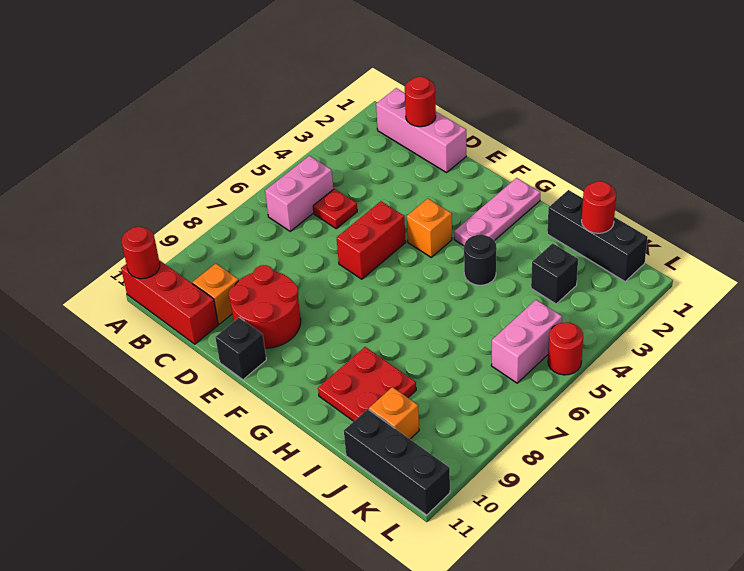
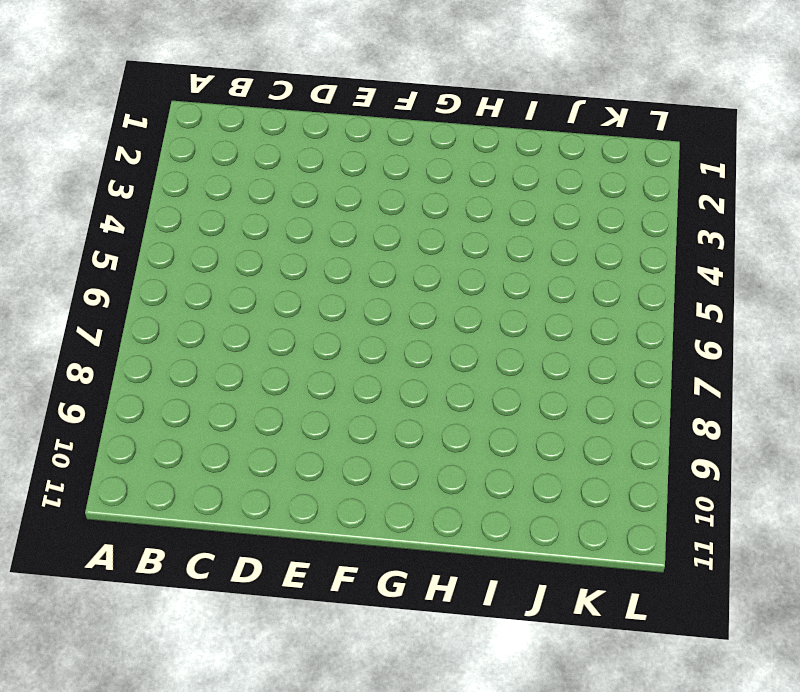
none -> red 1x3 brick [121,260,218,344]
none -> pink 1x3 brick [376,88,466,173]
none -> pink 1x2 brick [265,156,333,231]

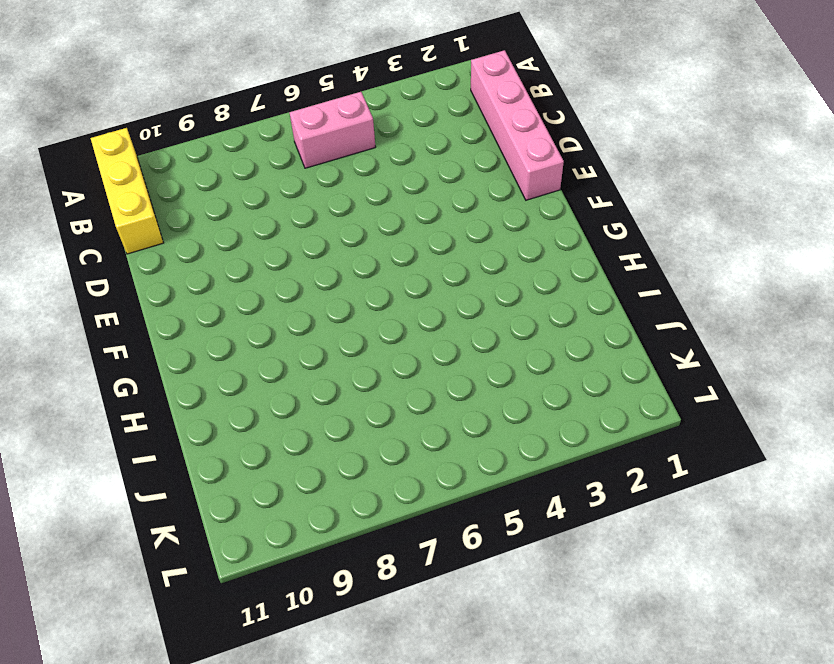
yellow 1x3 brick [91,128,163,254] -> red 1x3 brick [121,260,218,344]
pink 1x4 brick [471,50,564,200] -> pink 1x3 brick [376,88,466,173]
none -> red 1x1 plate [313,189,357,229]
none -> orange 1x1 brick [192,264,239,324]
none -> red 2x2 round brick [229,265,301,348]

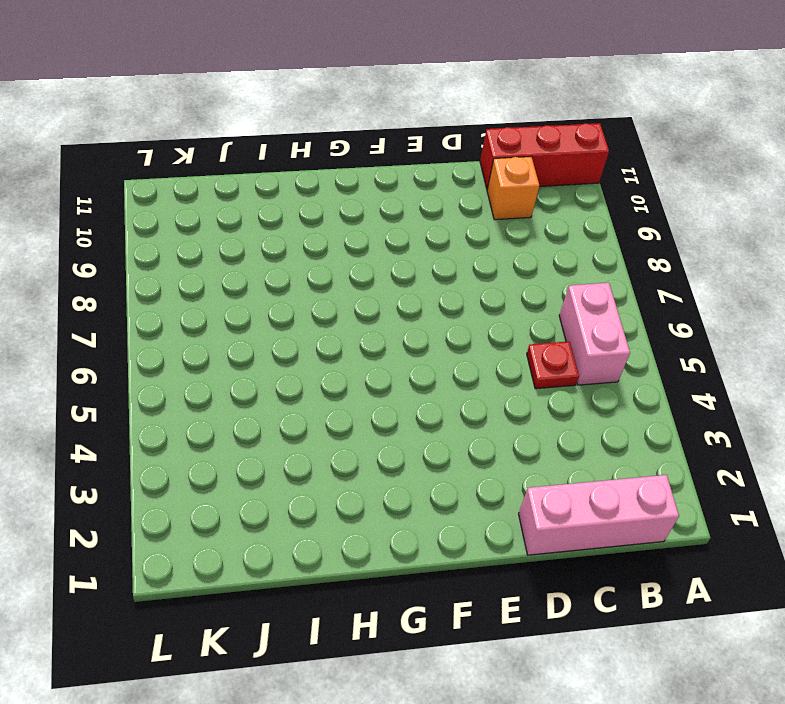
none -> red 2x2 round brick [229,265,301,348]
none -> red 1x2 brick [337,201,406,279]
none -> black 1x1 brick [215,317,266,380]

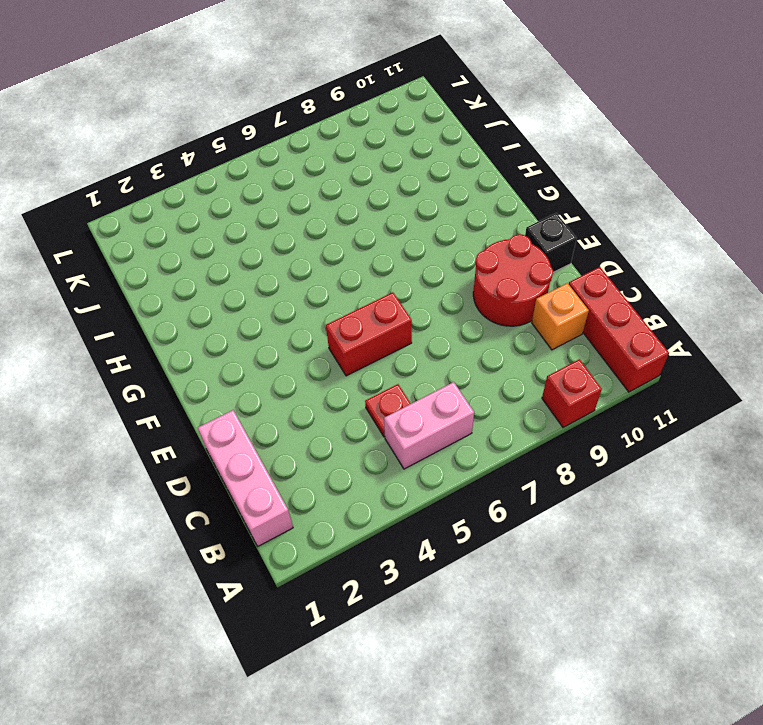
red 1x1 brick [542,359,602,428] -> none
none -> orange 1x1 brick [407,198,452,257]
none -> pink 1x3 plate [454,178,540,246]
none -> black 1x1 round brick [464,234,497,285]

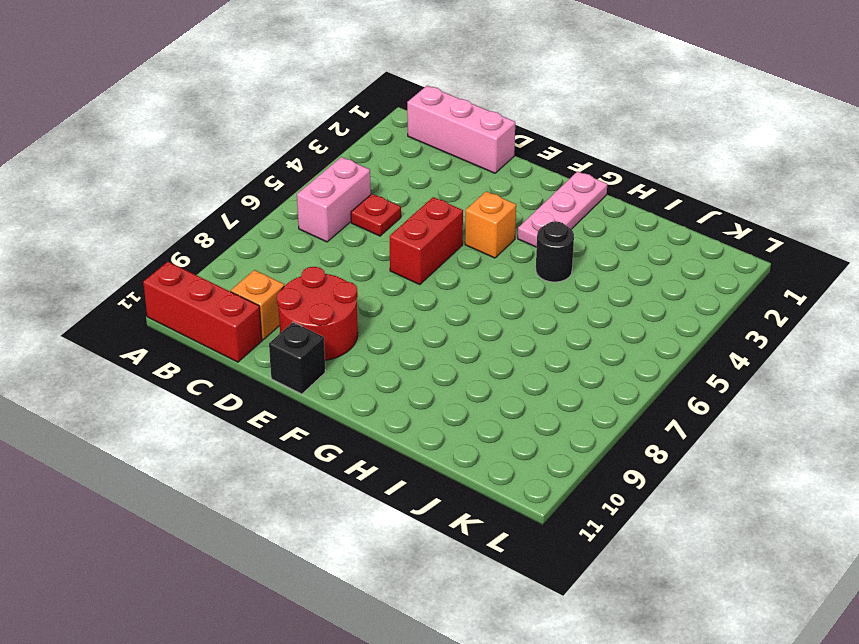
none -> red 2x2 plate [318,347,416,421]
none -> black 1x3 brick [547,190,648,281]
none -> black 1x1 brick [531,243,578,304]

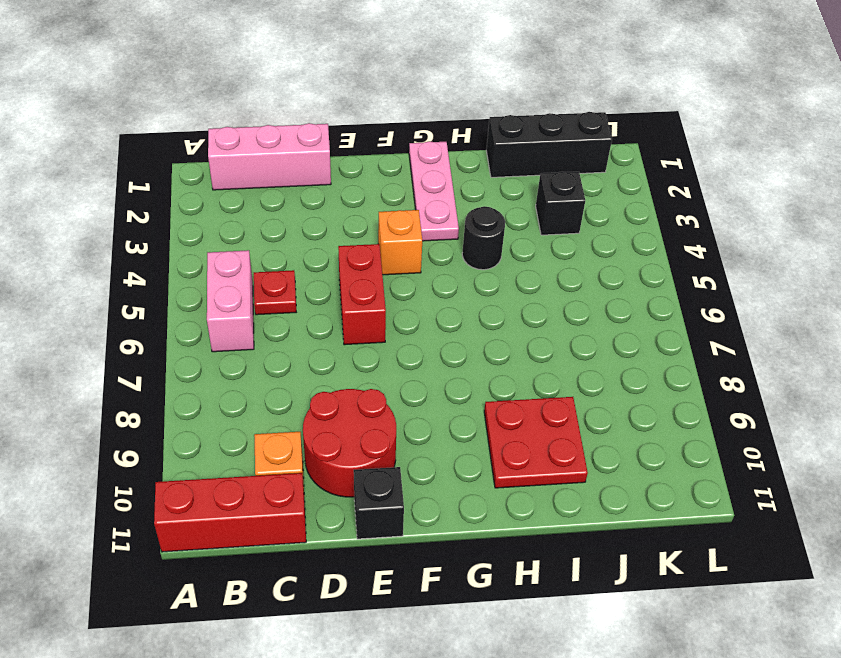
none -> orange 1x1 brick [369,387,419,439]
none -> black 1x3 brick [344,409,450,515]
none -> pink 1x2 brick [491,300,562,383]

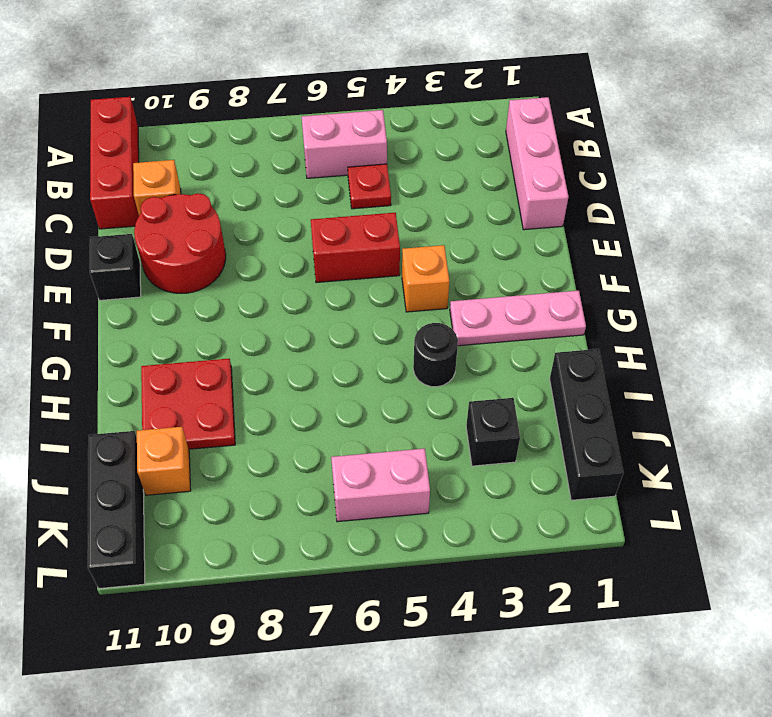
none -> red 1x1 round brick [548,322,583,375]
none -> red 1x1 round brick [122,227,160,279]
none -> red 1x1 round brick [405,77,436,127]

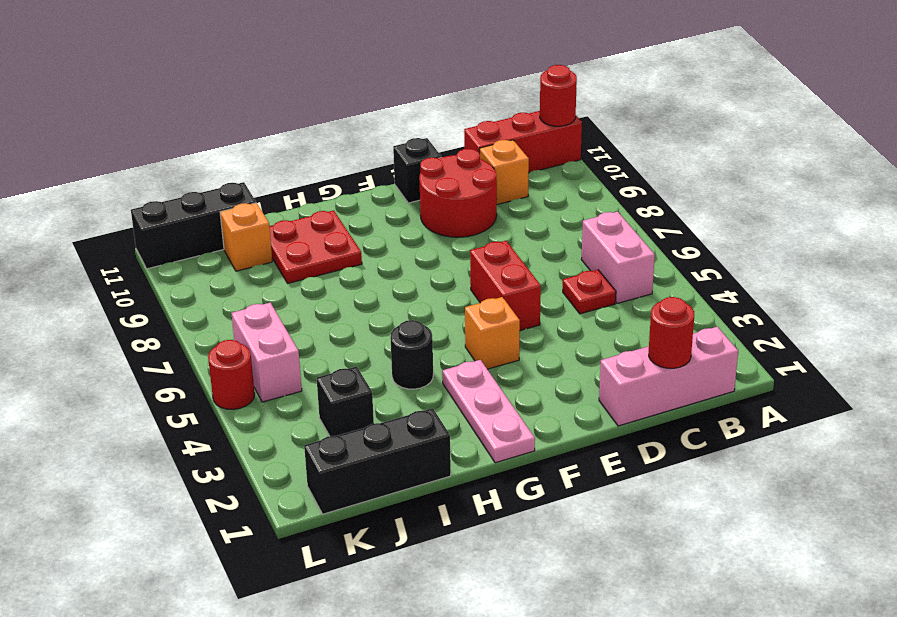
none -> red 1x1 round brick [582,181,616,233]

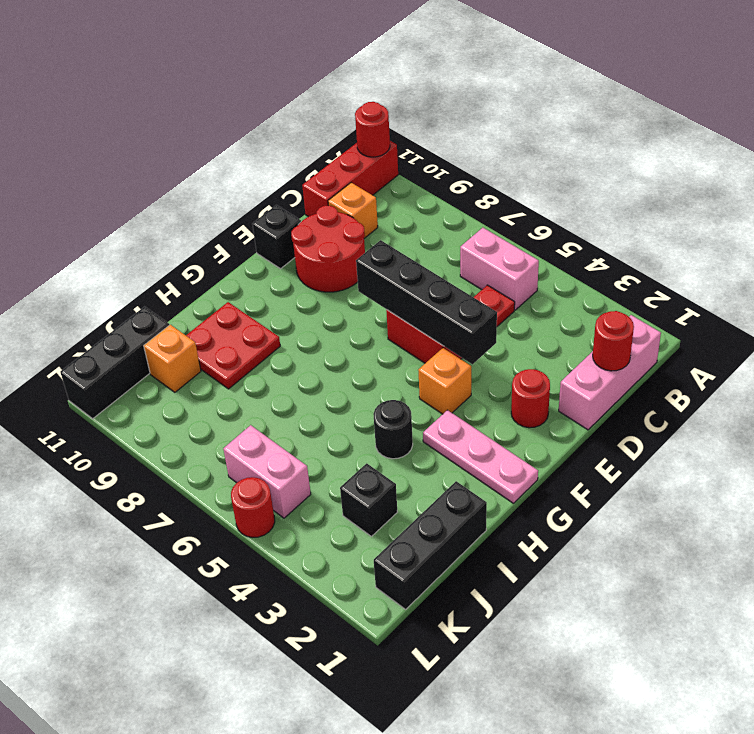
red 1x1 round brick [511,369,550,428] -> red 1x1 round brick moved to [582,181,616,233]
black 1x4 brick [356,240,497,364] -> none

